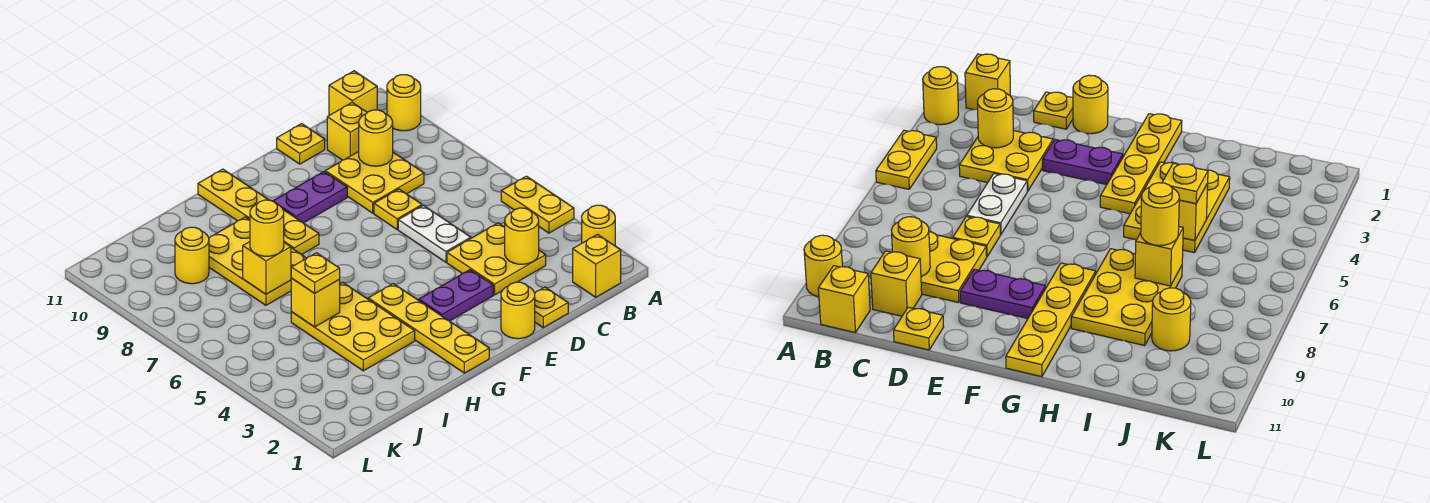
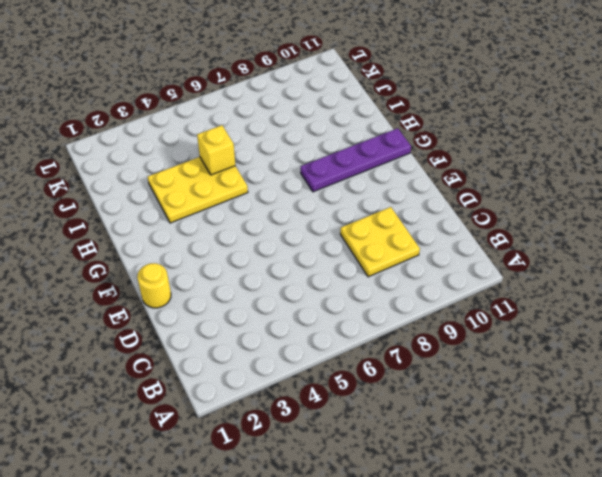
purple 1x4 plate [301,128,411,192] -> yellow 1x4 plate [198,169,319,255]
none -> yellow 1x1 round brick [582,205,615,246]
none -> yellow 1x2 plate [501,176,574,233]
none -> yellow 1x1 round brick [387,75,421,131]

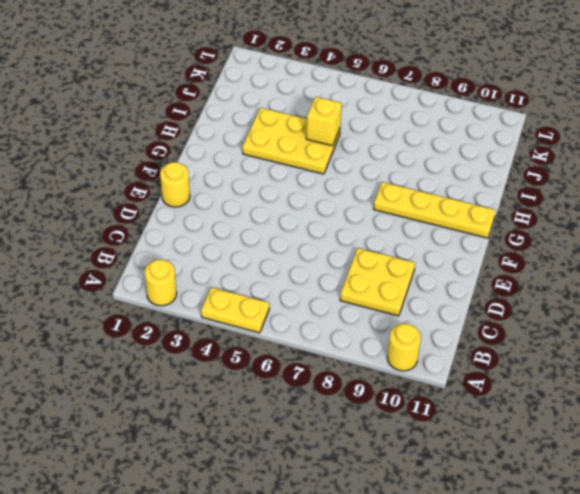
none -> yellow 1x1 brick [573,234,621,297]
none -> yellow 1x1 brick [329,71,377,115]
none -> yellow 2x2 plate [447,223,546,295]

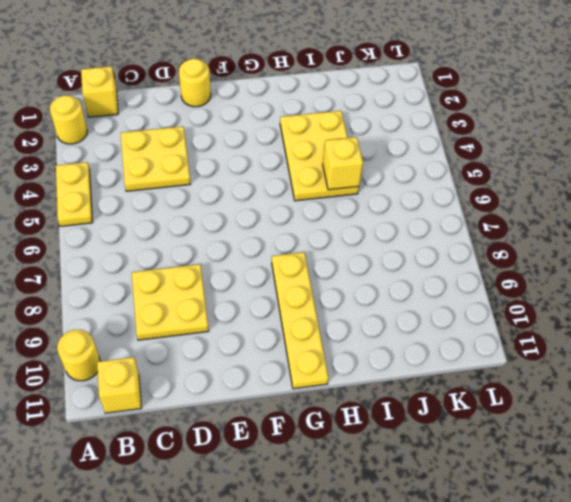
none -> yellow 1x1 brick [327,102,367,160]
none -> yellow 1x1 plate [535,287,568,328]
none -> white 1x2 plate [398,205,471,262]

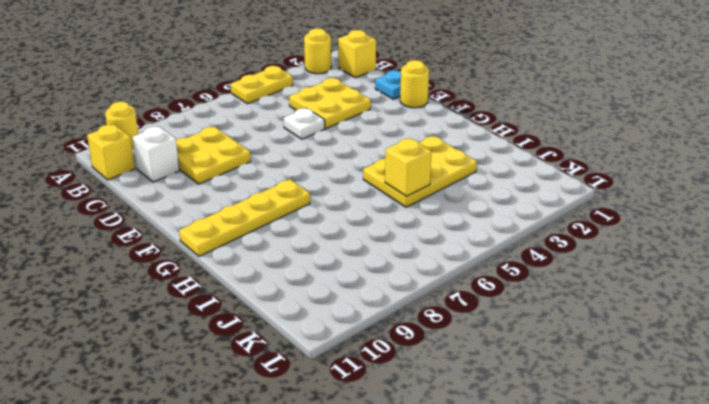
white 1x1 brick [133,126,179,182] -> yellow 1x1 brick [327,102,367,160]
cyan 1x1 plate [375,70,401,99] -> yellow 1x1 plate [535,287,568,328]
white 1x1 plate [284,108,325,139] -> white 1x2 plate [398,205,471,262]
none -> yellow 1x1 plate [374,189,422,229]
none -> yellow 1x1 plate [277,124,325,164]
none -> purple 1x2 plate [419,270,493,321]

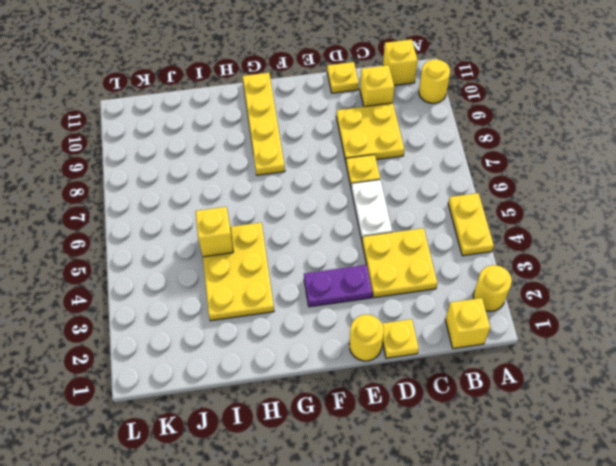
none -> purple 1x2 plate [273,172,347,223]
none -> yellow 1x4 plate [368,284,489,373]
none -> yellow 2x3 plate [209,217,306,305]

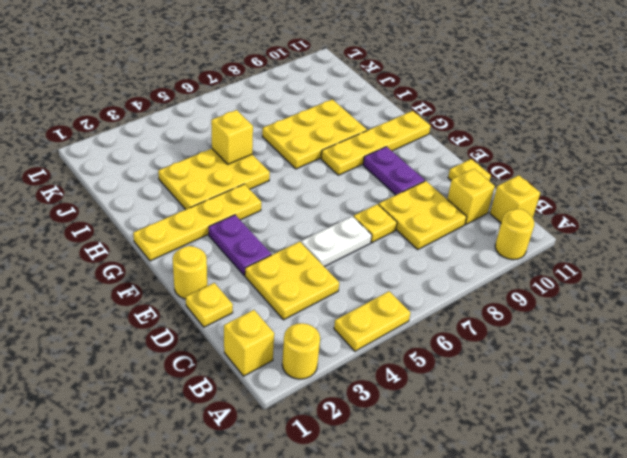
none -> yellow 1x1 round brick [175,227,209,284]
none -> yellow 1x1 round brick [505,208,539,264]
none -> yellow 1x1 round brick [359,110,393,166]

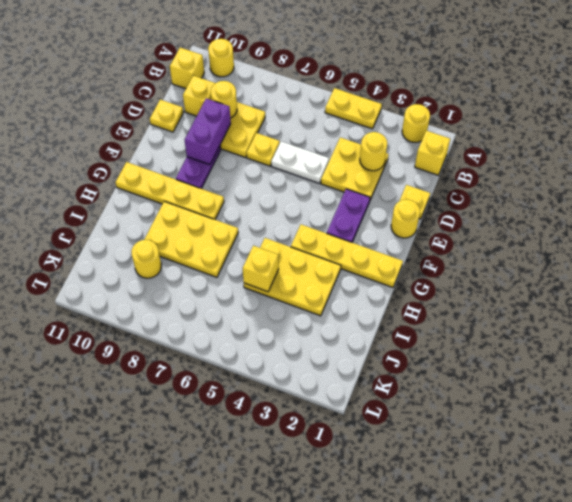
purple 1x2 brick [185,98,231,165] -> none
none -> yellow 1x1 brick [243,242,291,294]
none -> yellow 1x1 plate [291,253,340,293]
none -> yellow 1x1 round brick [250,200,284,256]

